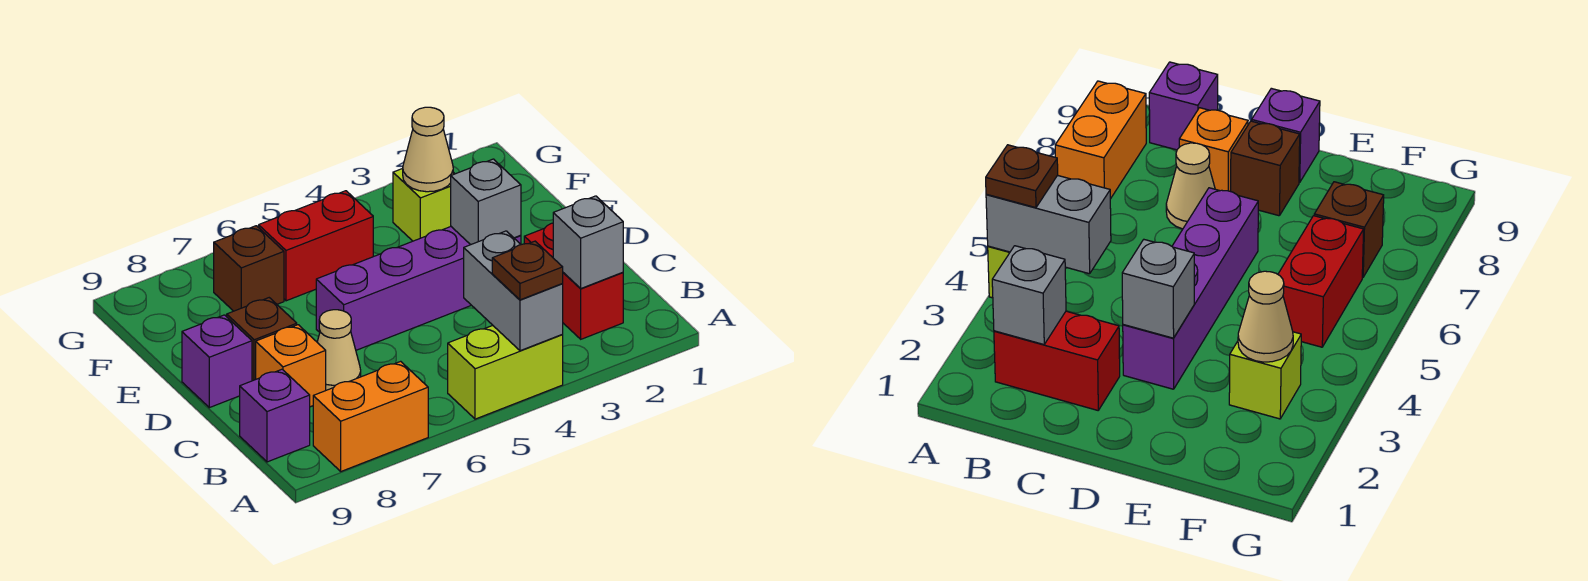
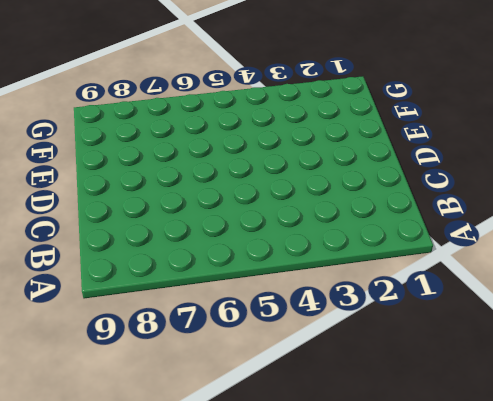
none -> lime 1x2 brick [448,326,563,419]
none -> orange 1x2 brick [313,361,428,471]
none -> red 1x2 brick [524,223,623,339]

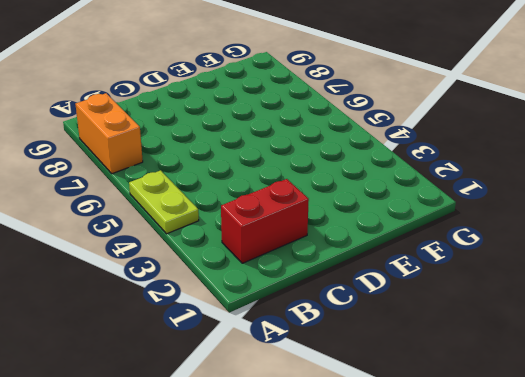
lime 1x2 plate [129,170,199,234] -> lime 1x2 brick [448,326,563,419]
none -> purple 1x1 brick [240,369,310,462]
none -> tan 1x1 cone [317,310,361,390]
none -> orange 1x1 brick [256,325,326,407]

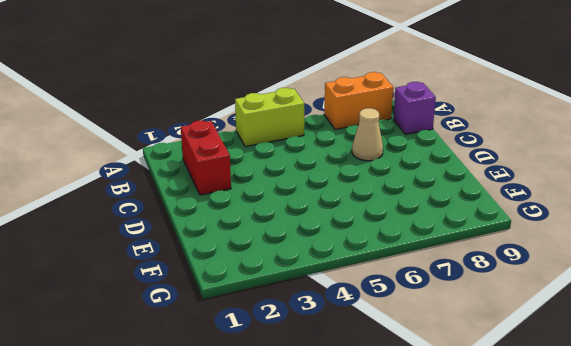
none -> orange 1x1 brick [256,325,326,407]
none -> purple 1x4 brick [316,227,521,350]
none -> brown 1x1 brick [227,298,297,381]

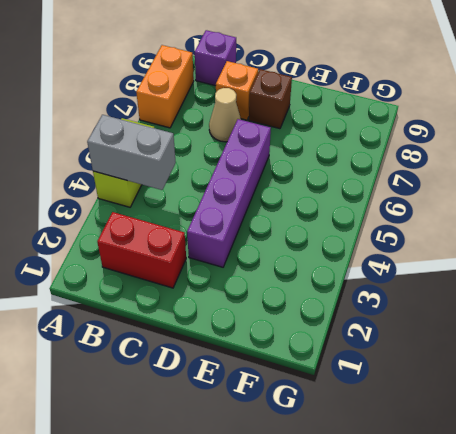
none -> purple 1x1 brick [182,315,252,408]
none -> lime 1x1 brick [393,168,455,241]
none -> red 1x2 brick [259,191,373,301]

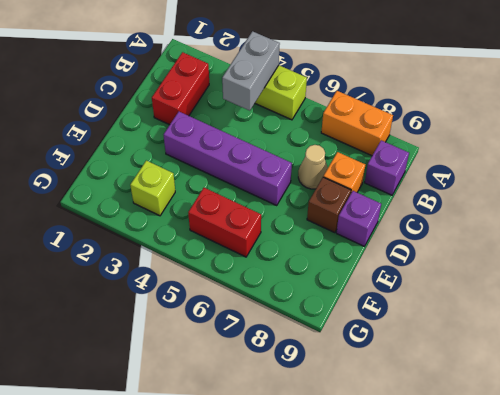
none -> brown 1x1 brick [214,226,284,311]
none -> grey 1x1 brick [553,196,623,289]
none -> grey 1x1 brick [451,159,521,245]

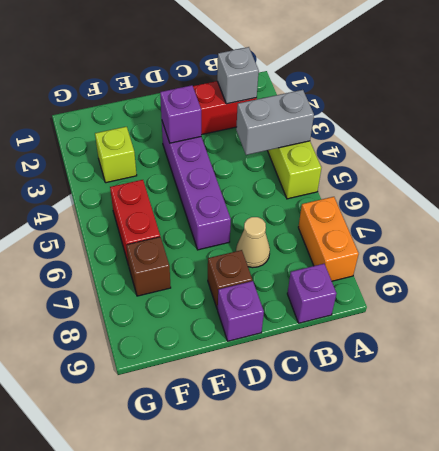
purple 1x1 brick [160,85,201,143] -> grey 1x1 brick [451,159,521,245]
none -> orange 1x1 brick [256,325,326,407]
none -> tan 1x1 cone [403,107,453,192]
none -> brown 1x1 plate [492,241,563,300]

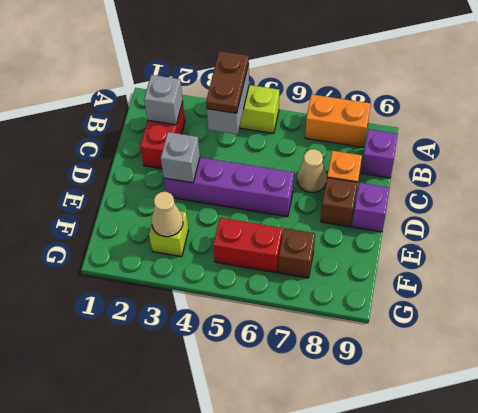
brown 1x2 plate [206,51,249,113] -> brown 1x1 plate [492,241,563,300]

